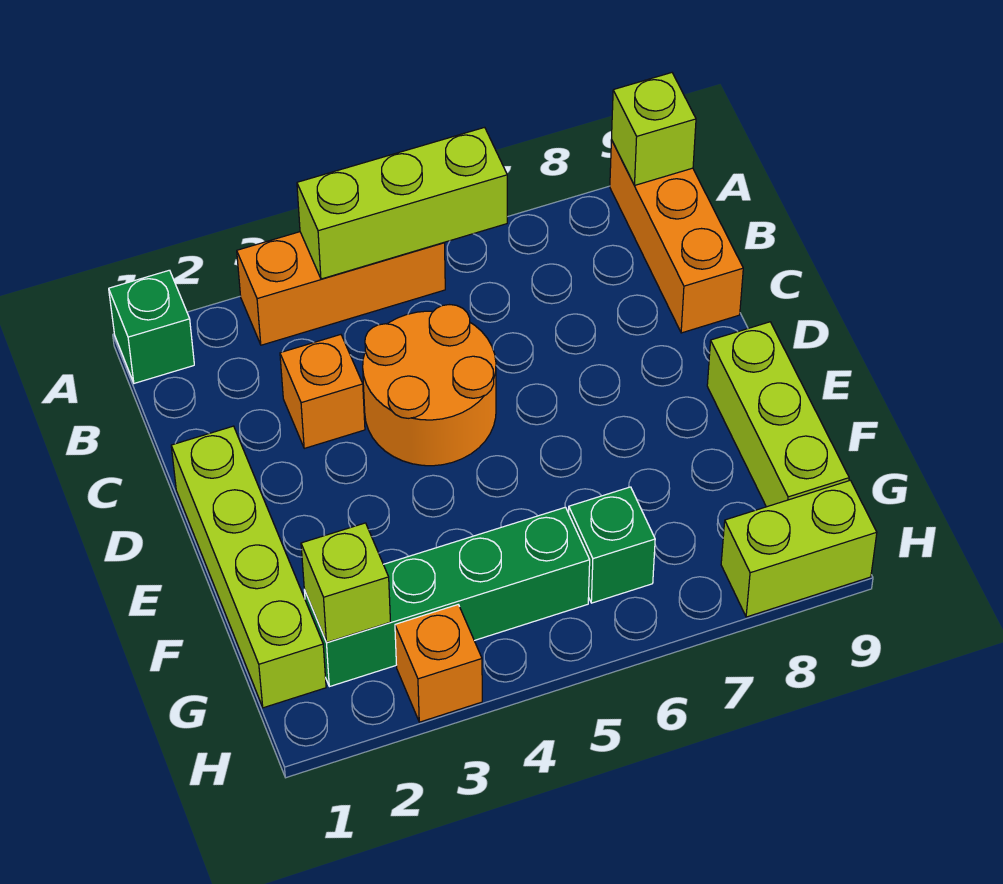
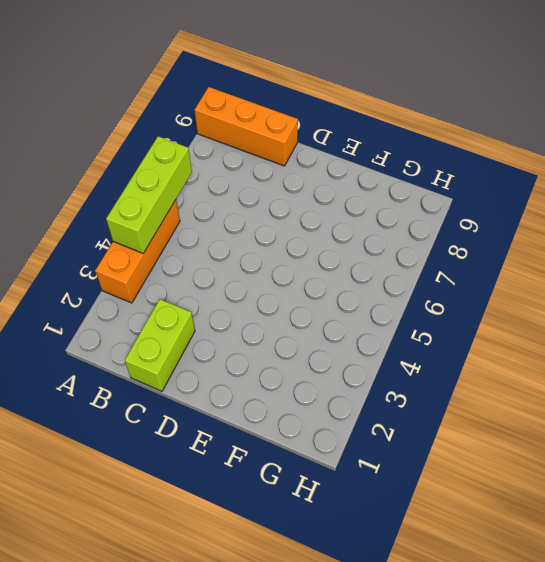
lime 1x2 brick [125,299,195,391] -> lime 1x2 brick moved to [721,480,877,617]
none -> green 1x1 brick [109,270,194,383]
none -> orange 1x1 brick [280,335,365,448]
none -> orange 2x2 round brick [363,305,496,466]

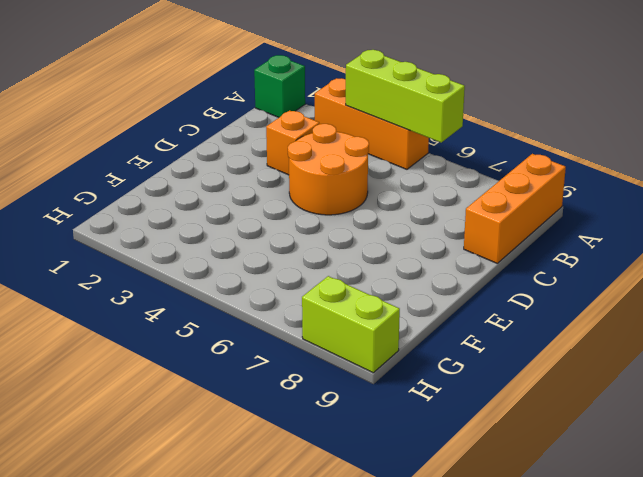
none -> lime 1x4 brick [171,426,326,708]
none -> lime 1x3 brick [707,322,849,507]
none -> green 1x4 brick [304,507,590,687]

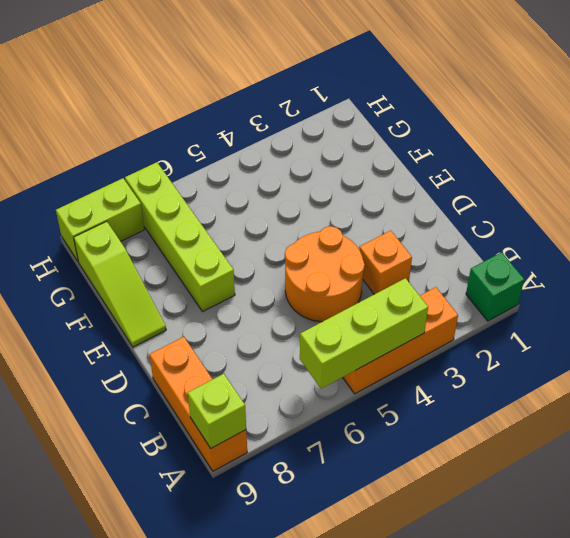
lime 1x4 brick [125,162,235,312] -> lime 1x4 brick moved to [171,426,326,708]
lime 1x3 slope [74,221,166,347] -> lime 1x3 brick [707,322,849,507]
none -> green 1x4 brick [304,507,590,687]
none -> green 1x1 brick [569,487,655,603]
none -> orange 1x1 brick [395,605,482,722]

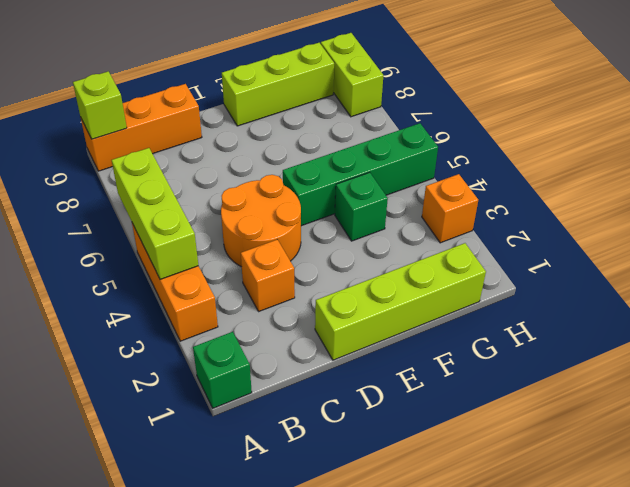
green 1x4 brick [283,123,438,226] -> green 1x4 brick turned to [304,507,590,687]
green 1x1 brick [335,172,388,241] -> green 1x1 brick moved to [569,487,655,603]
none -> lime 1x1 brick [301,523,390,642]

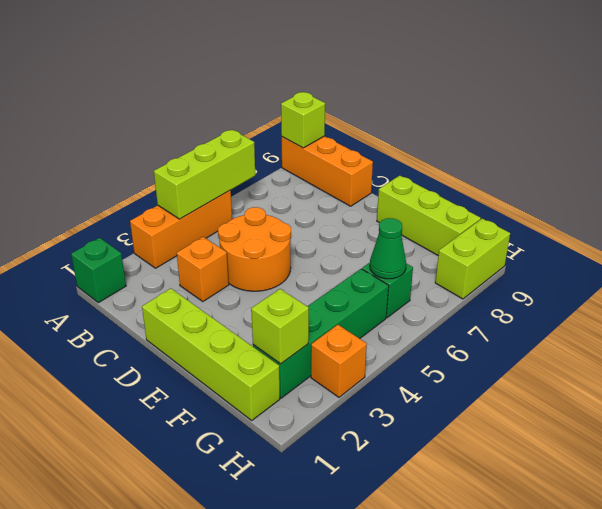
green 1x1 cone [370,218,406,279] -> none

